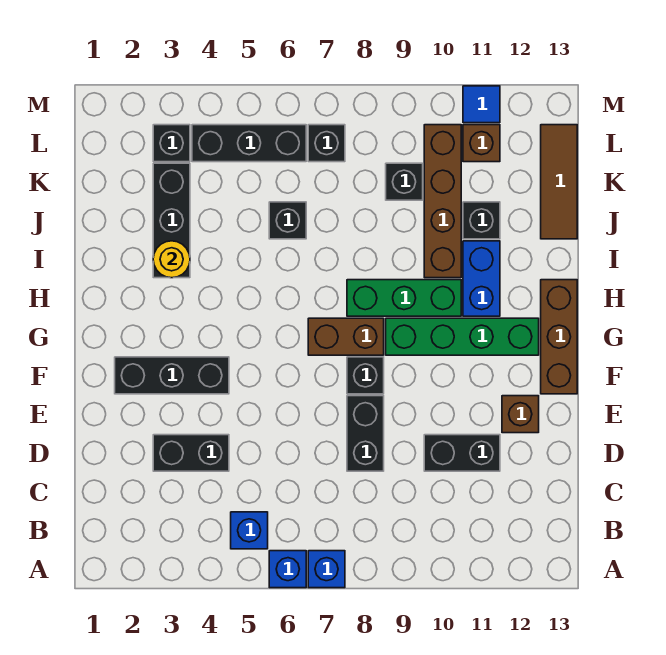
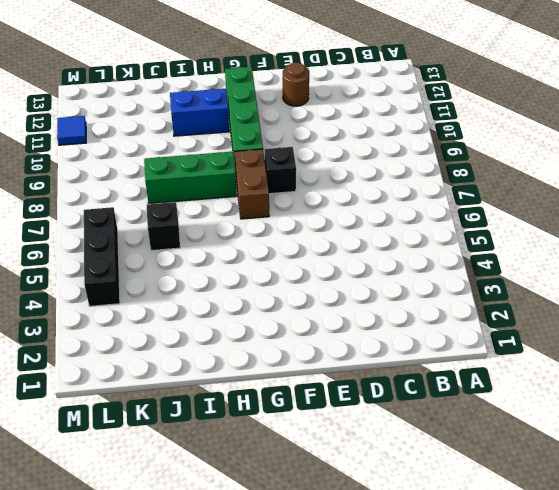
brown 1x1 round brick [283,62,309,106] -> brown 1x1 brick [502,396,539,433]
green 1x3 brick [144,152,237,204] -> green 1x3 brick turned to [347,280,461,316]
none -> blue 1x1 brick [269,551,306,588]
none -> blue 1x1 brick [308,551,345,588]
none -> blue 1x1 brick [231,512,268,549]

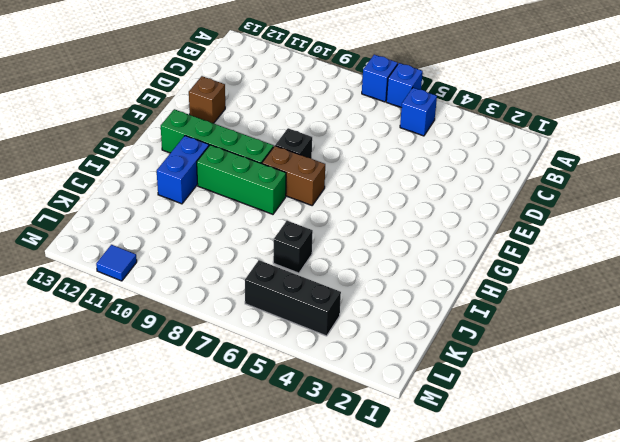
none -> black 1x2 brick [153,435,229,471]
none -> black 1x2 brick [347,396,384,471]
none -> black 1x2 brick [424,435,500,471]

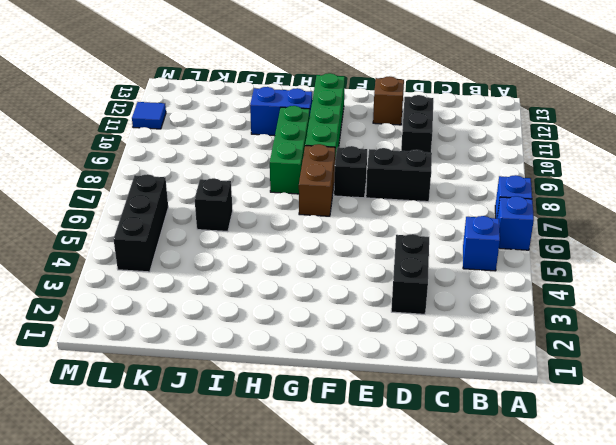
none -> black 1x3 brick [115,357,229,394]
none -> brown 1x3 brick [541,280,577,394]
none -> black 1x3 brick [153,163,190,278]

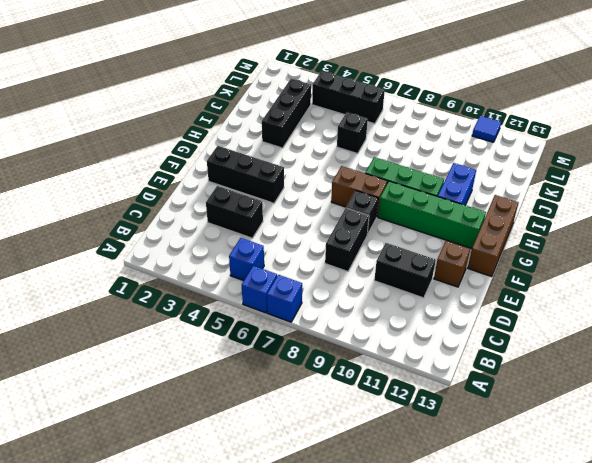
none -> brown 1x4 brick [424,125,461,278]
none -> black 1x1 brick [463,202,500,239]
none -> brown 1x3 tile [541,125,577,239]

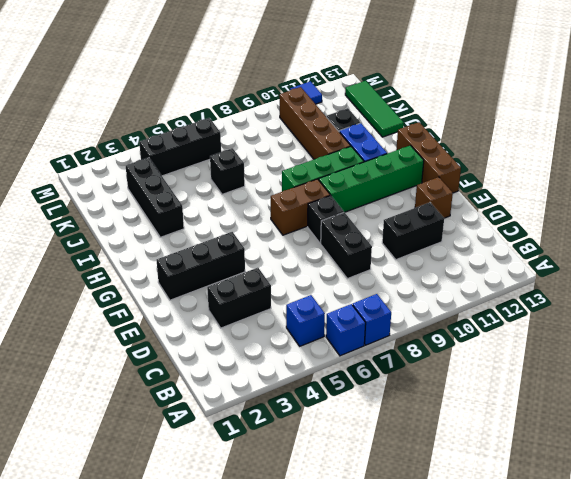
green 1x3 tile [345,81,404,137] -> brown 1x3 tile [541,125,577,239]
none -> black 1x1 brick [386,163,423,200]
none -> black 1x1 brick [153,125,190,162]
none -> black 1x1 brick [308,125,345,162]

